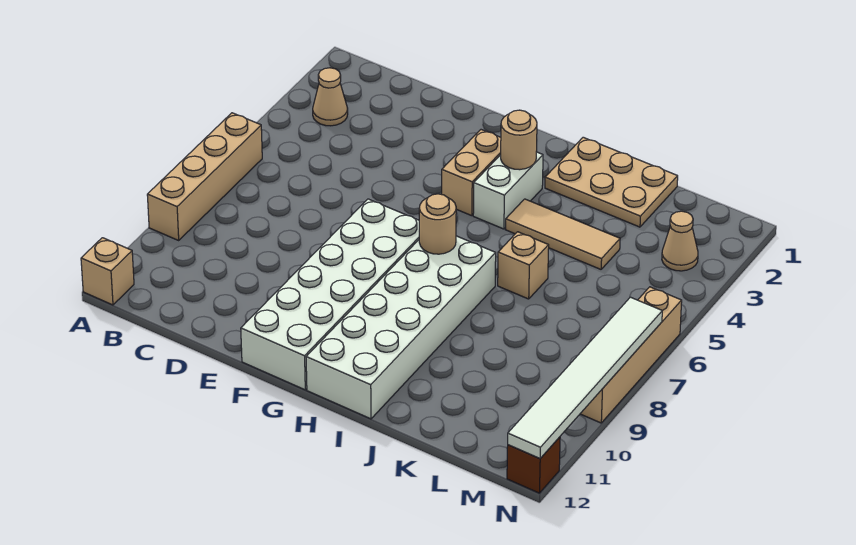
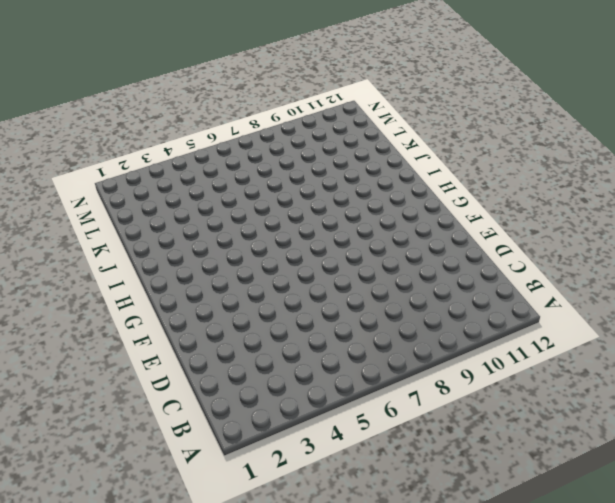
none -> tan 1x4 brick [147,113,262,240]
none -> tan 1x1 brick [81,238,134,305]
none -> tan 1x1 cone [313,68,348,126]

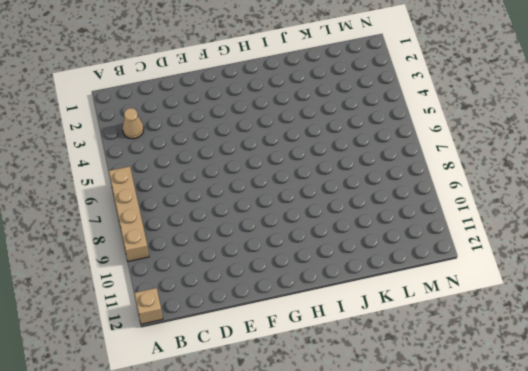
none -> white 2x6 brick [241,199,419,390]
none -> tan 1x2 brick [442,130,501,216]
none -> white 1x2 brick [473,152,543,229]

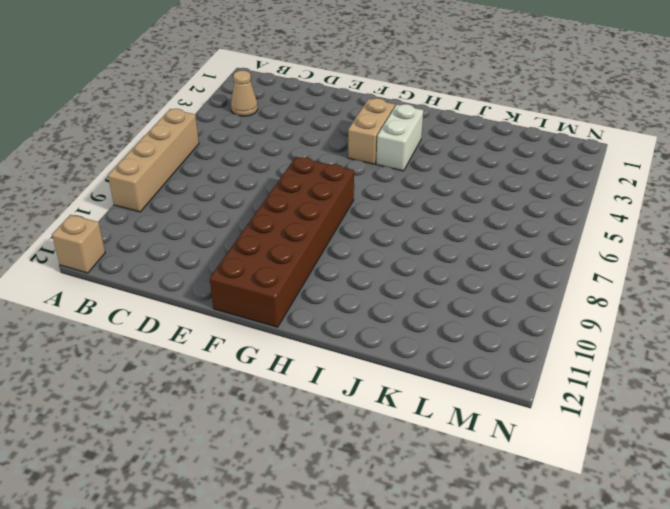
brown 2x6 brick [210,157,354,327] -> white 2x6 brick [241,199,419,390]
none -> white 2x6 brick [306,236,496,419]
none -> tan 2x3 plate [545,137,678,227]
none -> tan 1x3 tile [506,199,620,269]

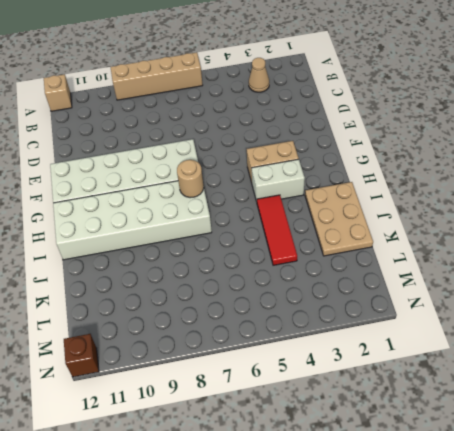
red 1x3 tile [257,195,297,265] -> tan 1x3 tile [506,199,620,269]
none -> tan 1x1 brick [498,232,549,299]
none -> tan 1x1 cone [662,211,698,271]
none -> tan 1x4 brick [580,287,682,423]

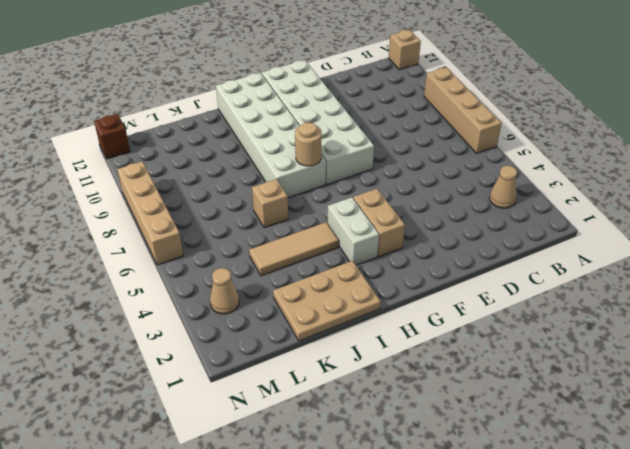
none -> tan 1x1 round brick [501,110,537,170]
none -> white 1x6 tile [508,297,662,459]

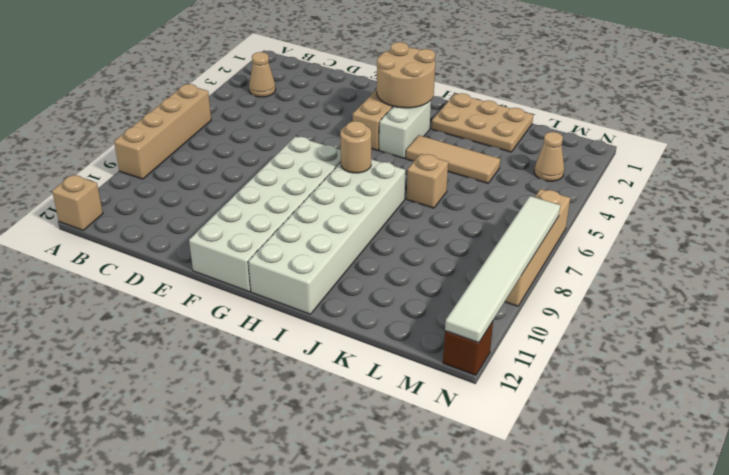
tan 2x2 round brick [377,42,435,108] -> tan 1x1 round brick [501,110,537,170]

